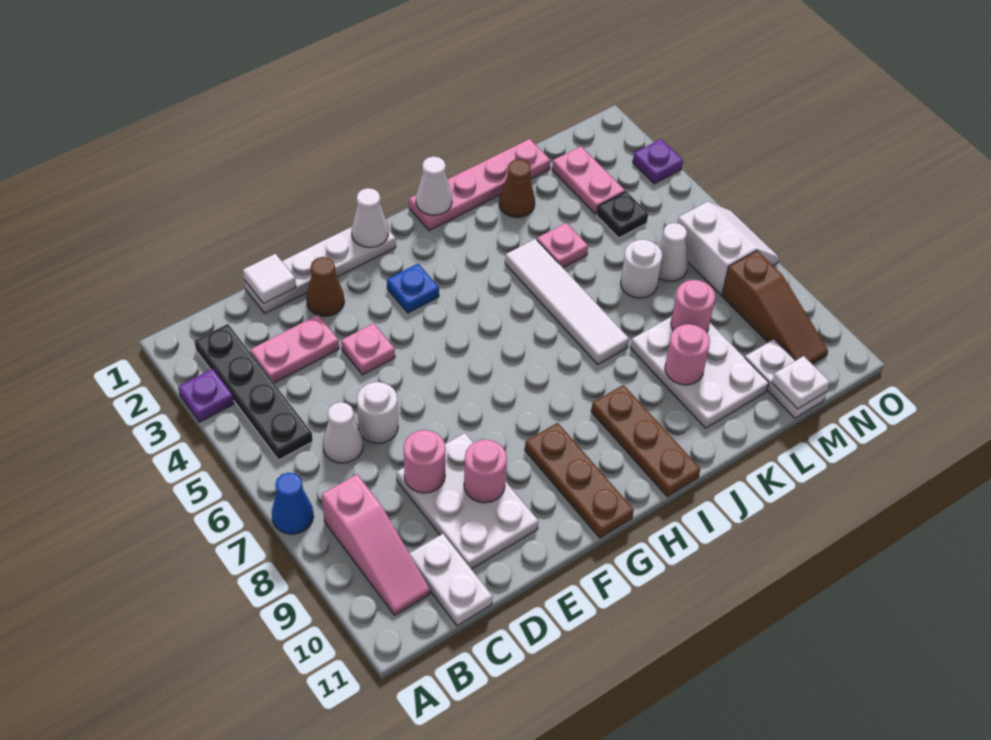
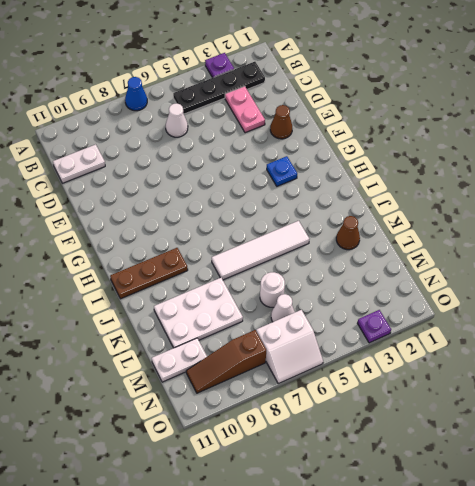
none -> pink 1x3 slope [322,474,430,615]
none -> white 1x4 plate [244,227,396,313]
none -> white 1x1 round brick [357,382,398,443]
none -> white 2x3 plate [396,433,538,569]

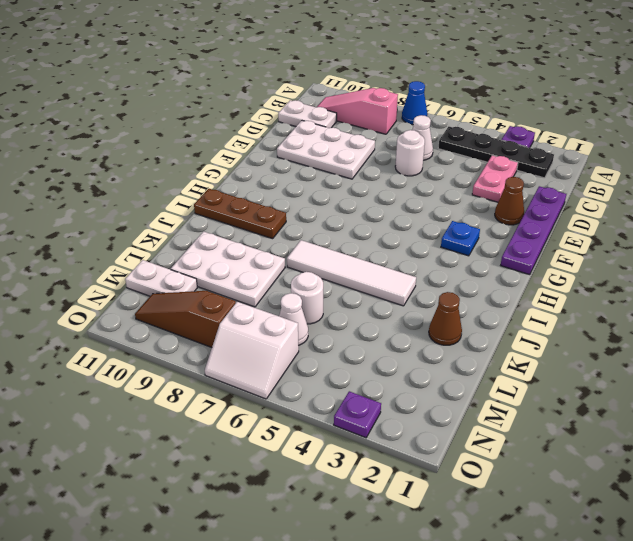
purple 1x4 plate [501,186,566,275] -> white 1x4 plate [244,227,396,313]
none -> pink 1x1 plate [341,323,395,375]
none -> brown 1x3 plate [525,423,634,538]
none -> pink 1x4 plate [409,139,550,231]
none -> pink 1x1 plate [537,223,588,268]

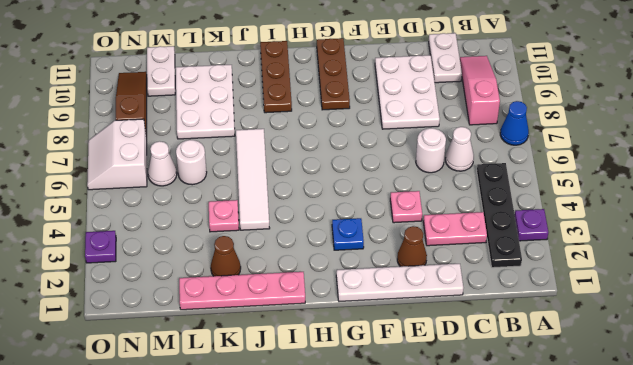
none -> pink 1x2 plate [552,146,625,214]
none -> black 1x1 plate [597,192,648,238]
none -> white 1x1 tile [243,254,296,304]
none -> pink 1x1 round brick [404,430,446,493]

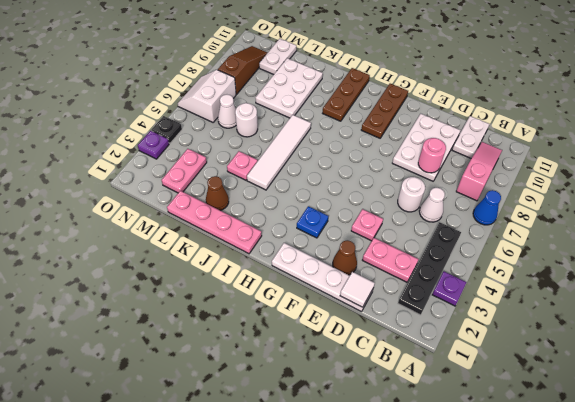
black 1x1 plate [151,116,182,143] -> black 1x1 plate moved to [597,192,648,238]
none -> pink 1x1 round brick [464,440,507,503]
none -> white 1x1 cone [351,188,388,247]
none -> white 1x1 cone [416,157,452,215]
none -> pink 1x1 round brick [665,324,710,385]

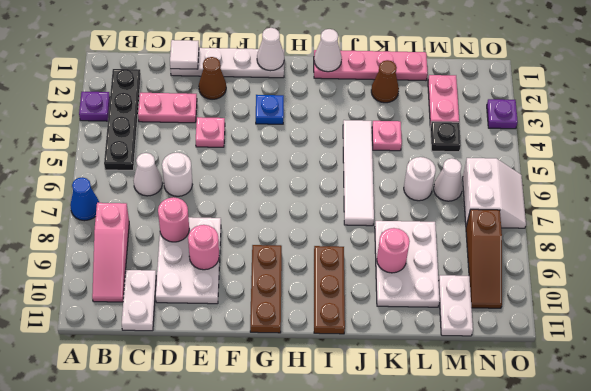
none -> pink 1x1 round brick [671,280,715,332]
none -> white 1x1 plate [772,356,830,409]

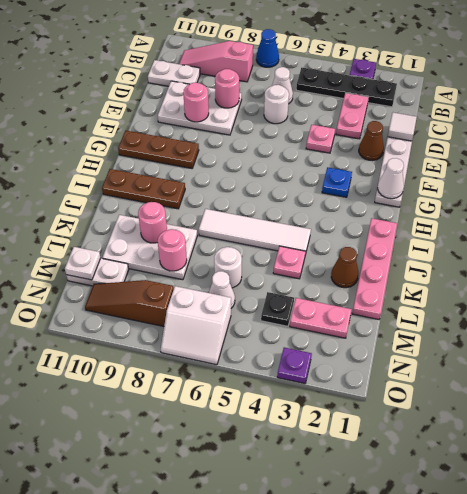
none -> white 1x1 cone [416,157,452,215]

